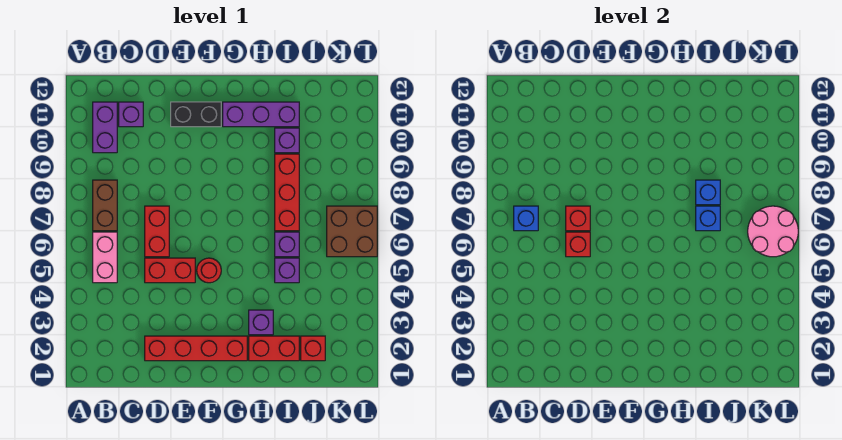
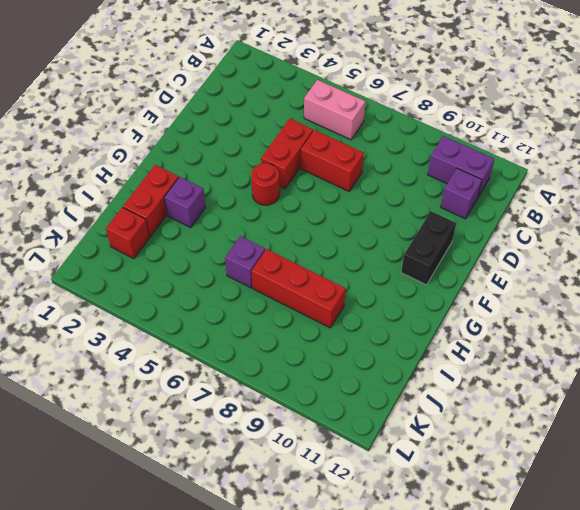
none -> brown 1x2 brick [93,180,117,231]
none -> red 1x4 brick [145,336,247,361]
none -> purple 1x3 brick [223,102,299,127]

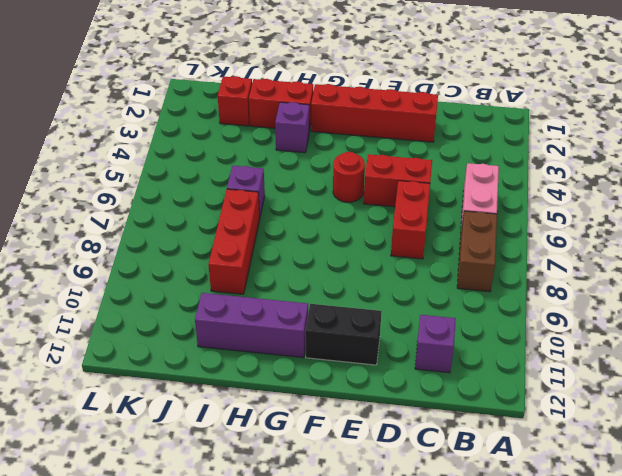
none -> purple 1x2 brick [93,102,117,153]
none -> purple 1x1 brick [275,258,299,283]
none -> purple 1x1 brick [275,128,299,153]

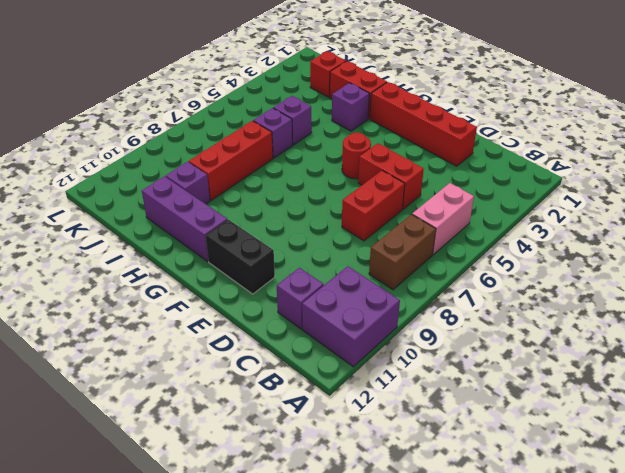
purple 2x2 brick [302,266,400,367] -> purple 1x2 brick [93,102,117,153]
none -> brown 2x2 brick [327,206,377,257]
none -> blue 1x1 brick [514,206,538,231]
none -> red 1x1 brick [566,232,590,257]

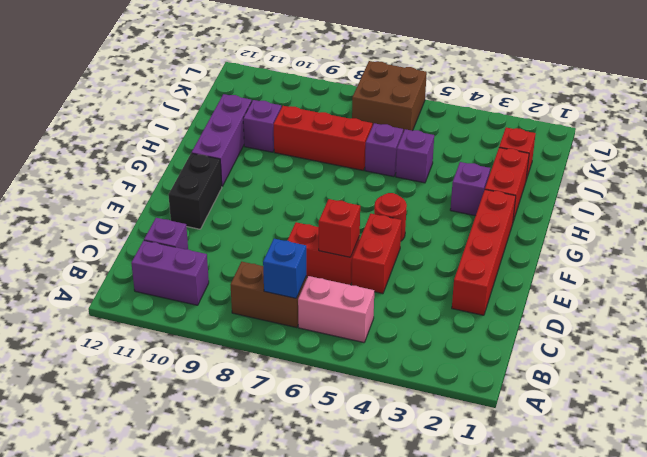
none -> red 1x1 brick [566,206,590,231]
none -> blue 1x1 brick [696,206,720,231]
none -> blue 1x1 brick [696,180,720,205]

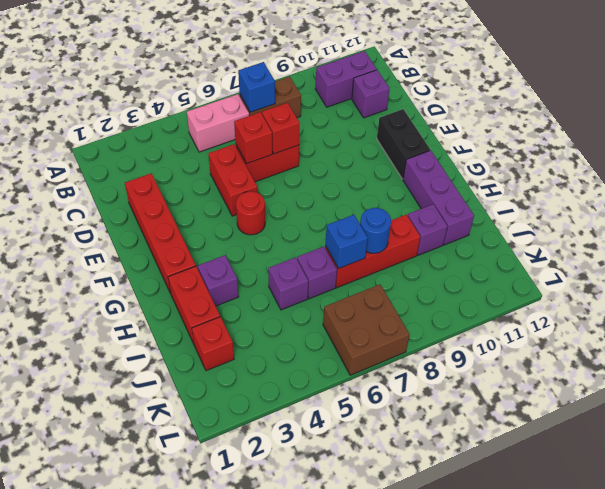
blue 1x1 round brick [360,208,391,253] -> blue 1x1 brick [696,180,720,205]
none -> pink 2x2 round brick [748,206,798,257]

